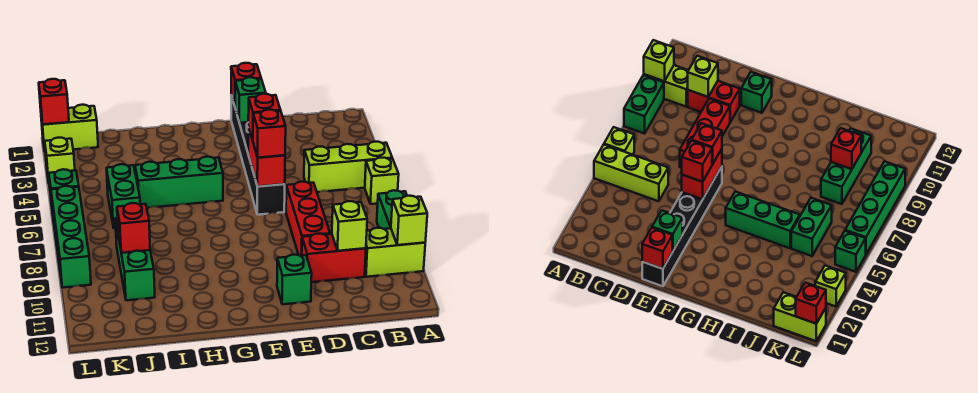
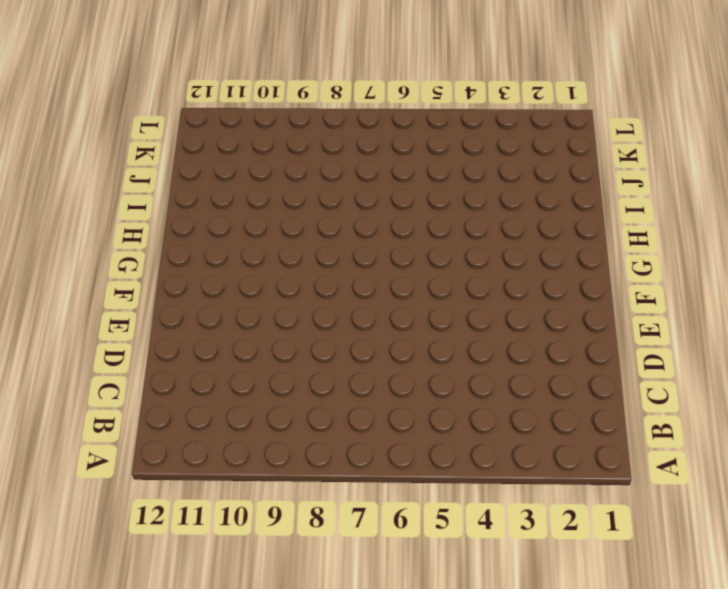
none -> lime 1x3 brick [304,142,392,192]
none -> lime 1x1 brick [365,158,399,204]
none -> green 1x2 brick [377,190,407,229]

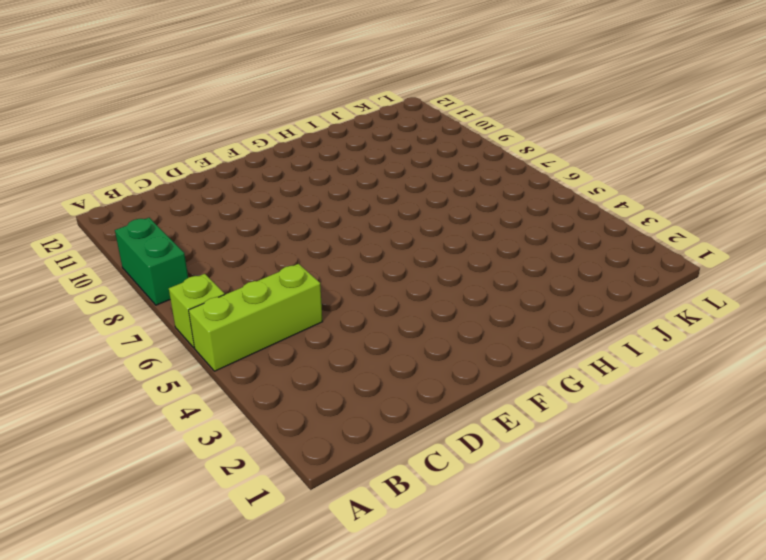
none -> lime 1x2 brick [365,228,425,277]
none -> red 1x2 brick [302,234,366,282]
none -> red 1x3 brick [286,182,330,256]

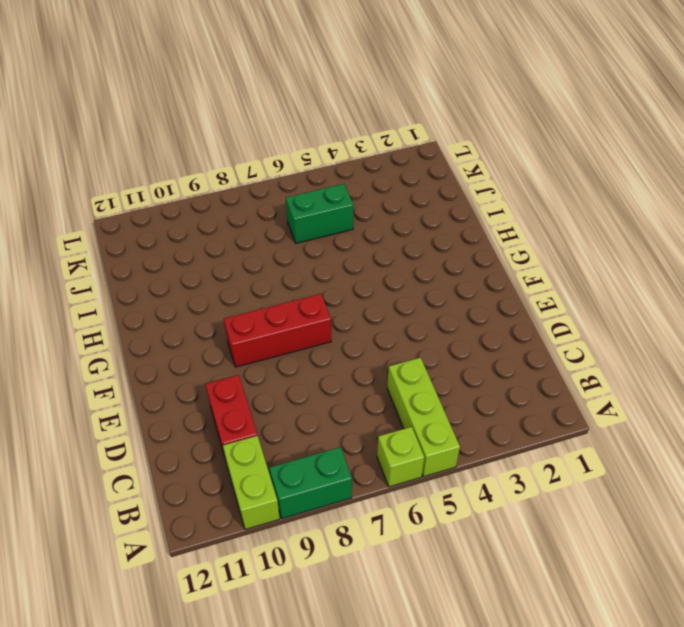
red 1x3 brick [224,294,331,367] -> red 1x3 brick moved to [286,182,330,256]
none -> black 1x6 brick [231,95,285,215]
none -> green 1x1 brick [277,255,312,304]
none -> green 1x3 brick [135,157,223,208]

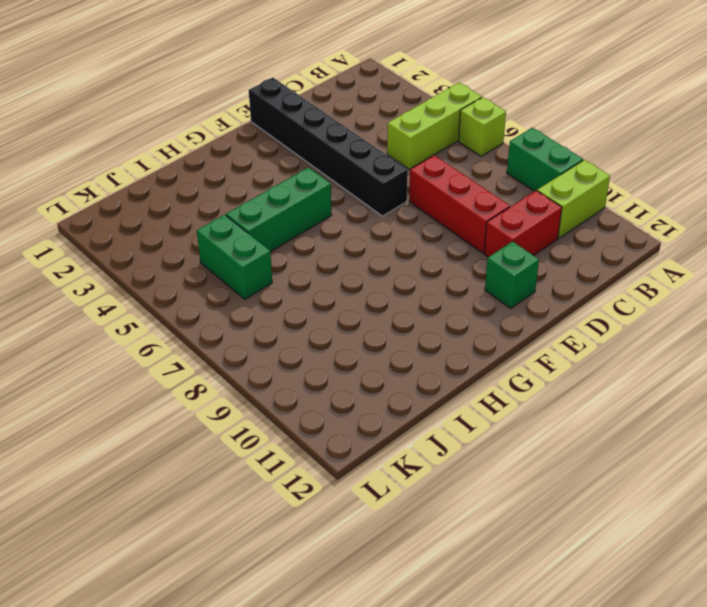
none -> green 1x3 brick [115,218,155,300]
none -> lime 1x2 brick [41,105,98,151]
none -> lime 1x1 brick [45,138,75,183]

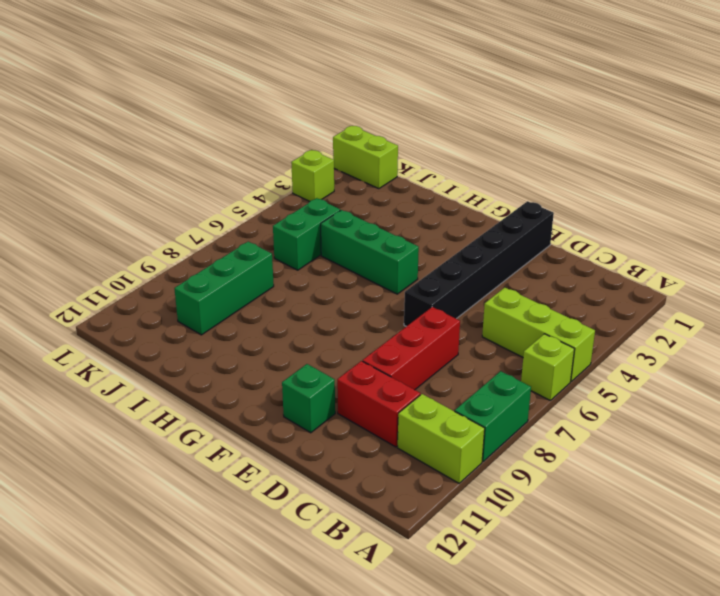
none -> green 1x1 brick [49,169,79,213]
none -> green 1x4 brick [51,186,91,288]
none -> lime 1x1 brick [391,196,427,245]

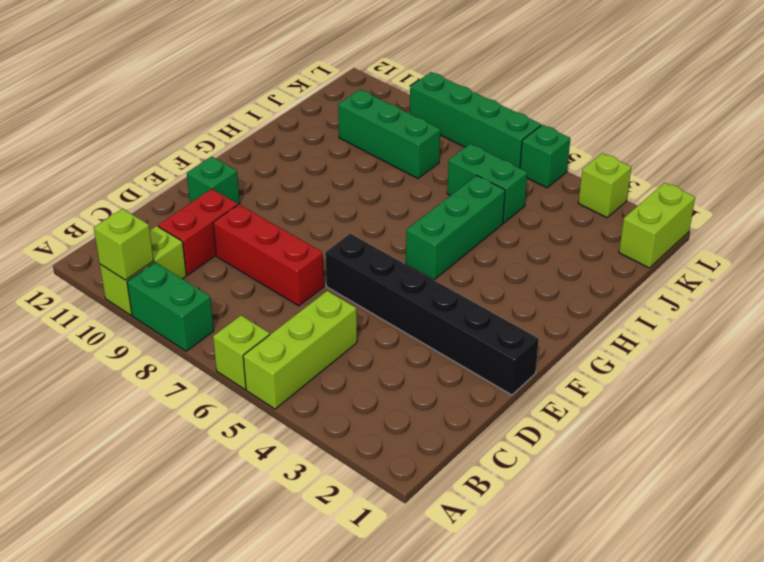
none -> lime 1x1 brick [332,201,367,251]
none -> red 1x1 brick [231,63,261,106]
none -> green 1x1 brick [235,77,266,123]

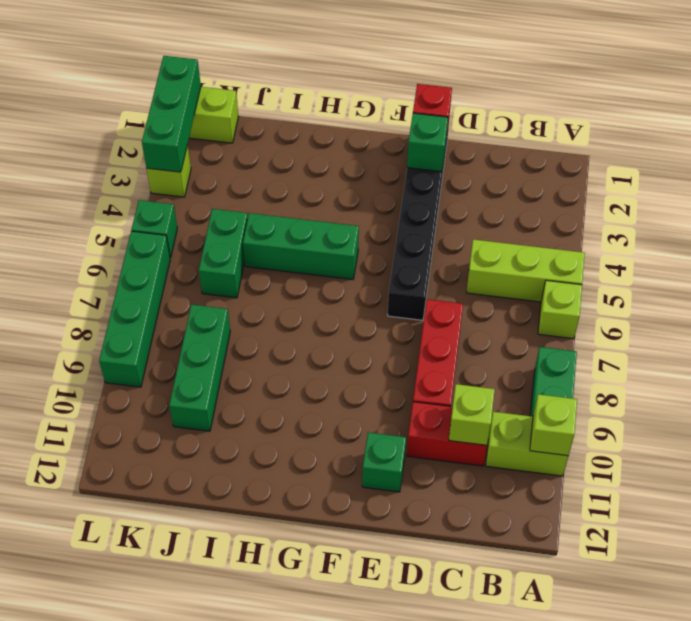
green 1x3 brick [142,56,201,172] -> red 1x1 brick [39,79,69,124]
none -> red 1x2 brick [248,127,285,187]
none -> red 1x1 brick [117,203,150,253]
none -> red 1x1 brick [248,94,281,140]

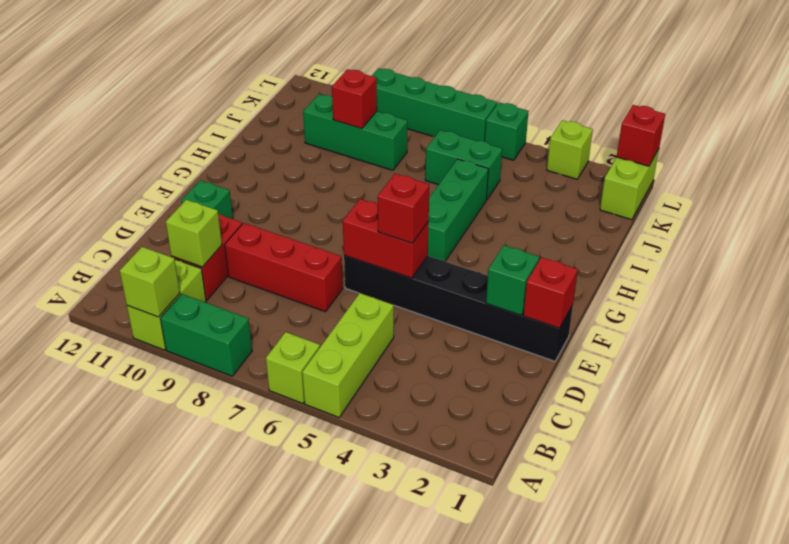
none -> red 1x1 brick [253,110,286,158]

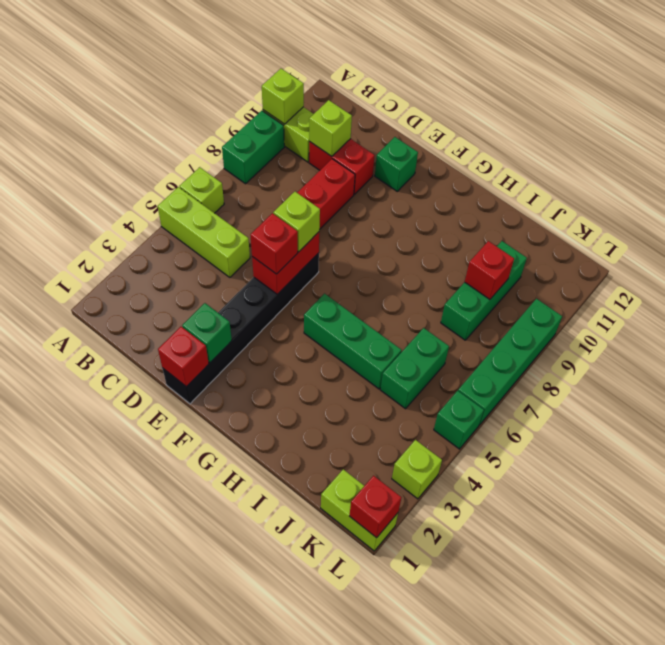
lime 1x1 brick [273,192,320,252] -> red 1x1 brick [253,110,286,158]

